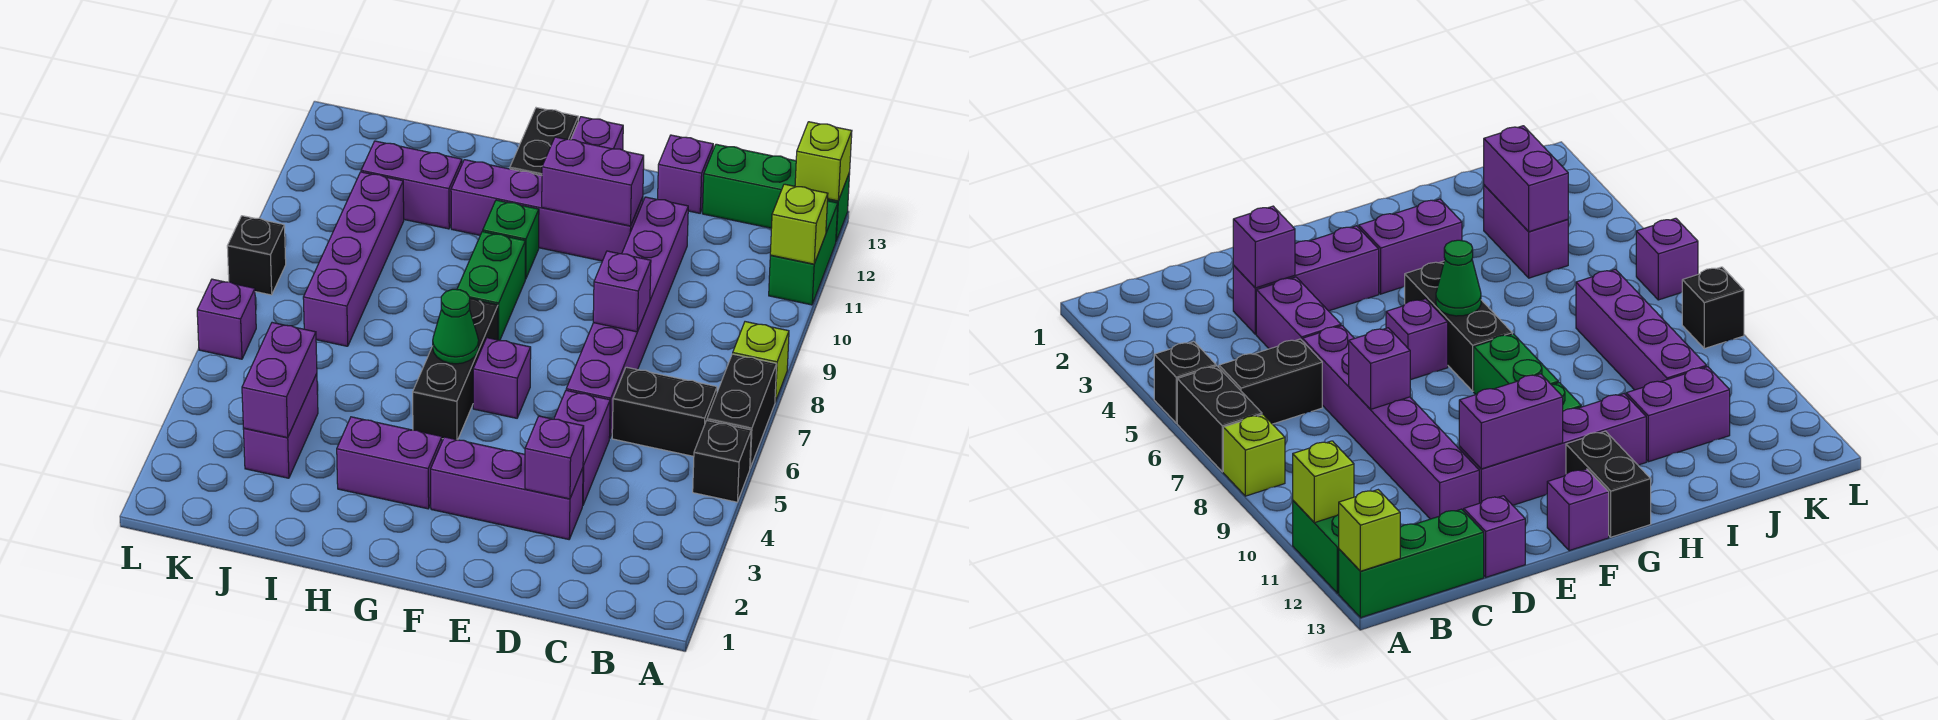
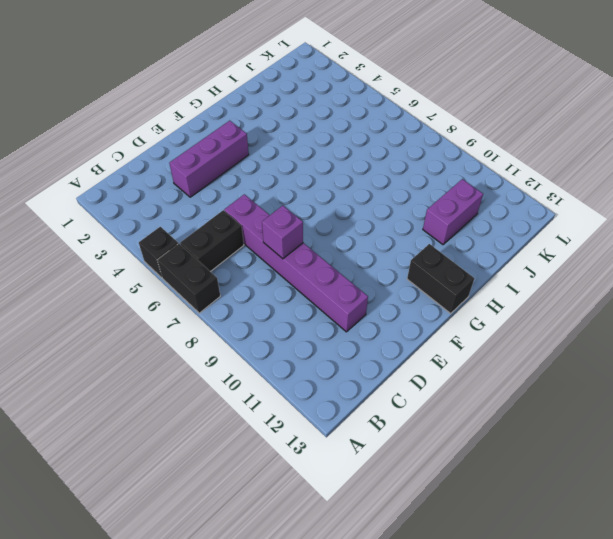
none -> lime 1x1 brick [733,322,789,402]
none -> green 1x2 brick [769,201,838,305]
none -> green 1x3 brick [703,144,850,241]
none -> purple 1x2 brick [554,390,610,505]

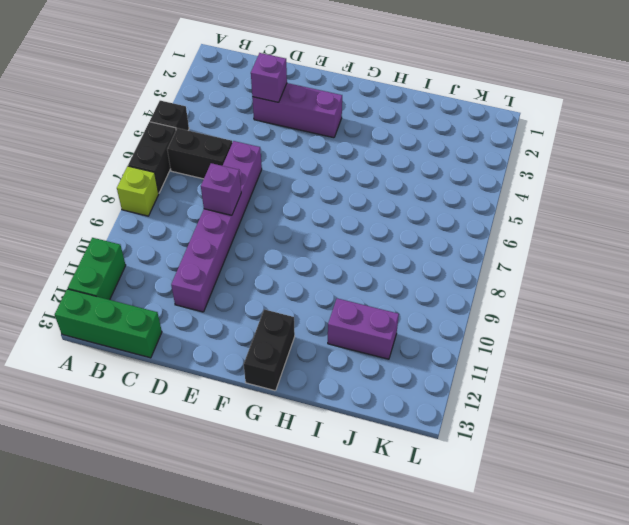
none -> purple 1x2 brick [554,390,610,505]
none -> purple 1x1 brick [658,135,713,213]
none -> purple 1x4 brick [451,160,643,261]
none -> purple 1x1 brick [473,338,531,418]

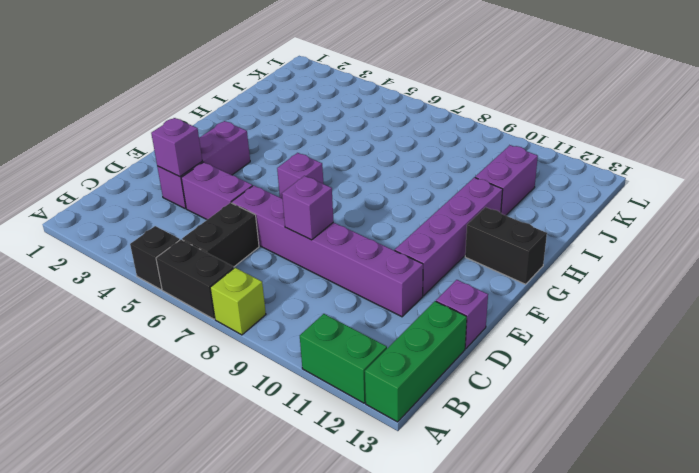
none -> purple 1x1 brick [571,117,623,150]
none -> purple 1x2 brick [337,417,442,509]
none -> black 1x3 brick [413,298,498,440]
none -> green 1x2 brick [457,232,525,340]

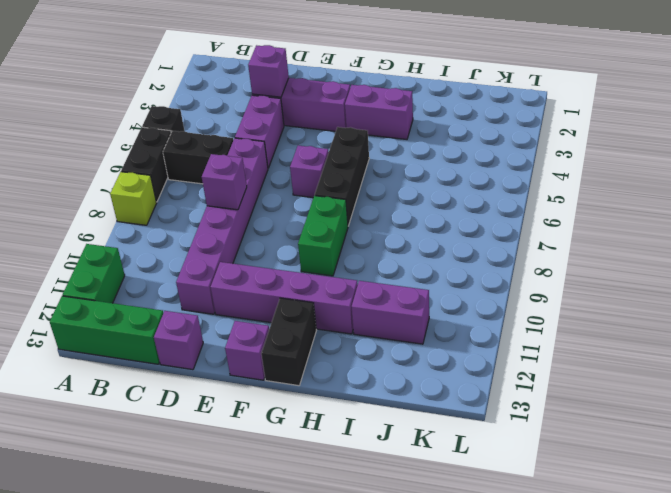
none -> green 1x1 brick [483,200,539,279]
none -> purple 1x2 brick [243,374,318,478]
none -> purple 1x4 brick [303,172,404,346]
none -> purple 1x1 brick [197,279,256,359]

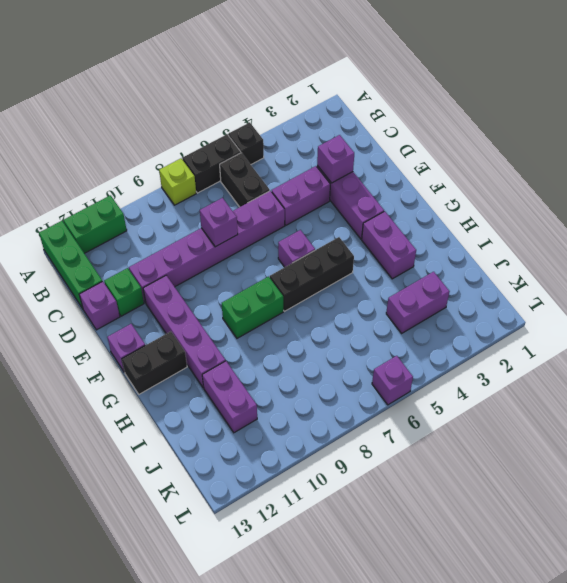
green 1x1 brick [104,268,144,316] -> green 1x1 brick moved to [483,200,539,279]
none -> purple 1x4 brick [303,172,404,346]
none -> black 1x1 brick [227,216,286,295]
none -> lime 1x1 brick [770,184,828,264]
none -> lime 1x1 brick [795,122,852,201]

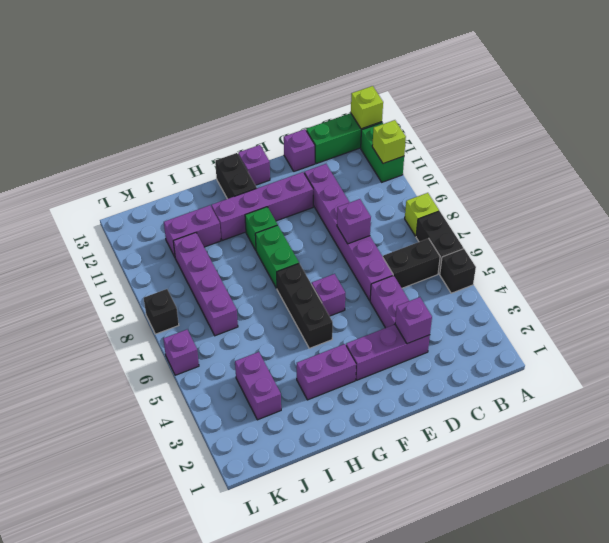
none -> purple 1x2 brick [542,137,644,226]
none -> green 1x1 cone [433,289,479,364]
none -> purple 1x2 brick [242,323,317,438]

